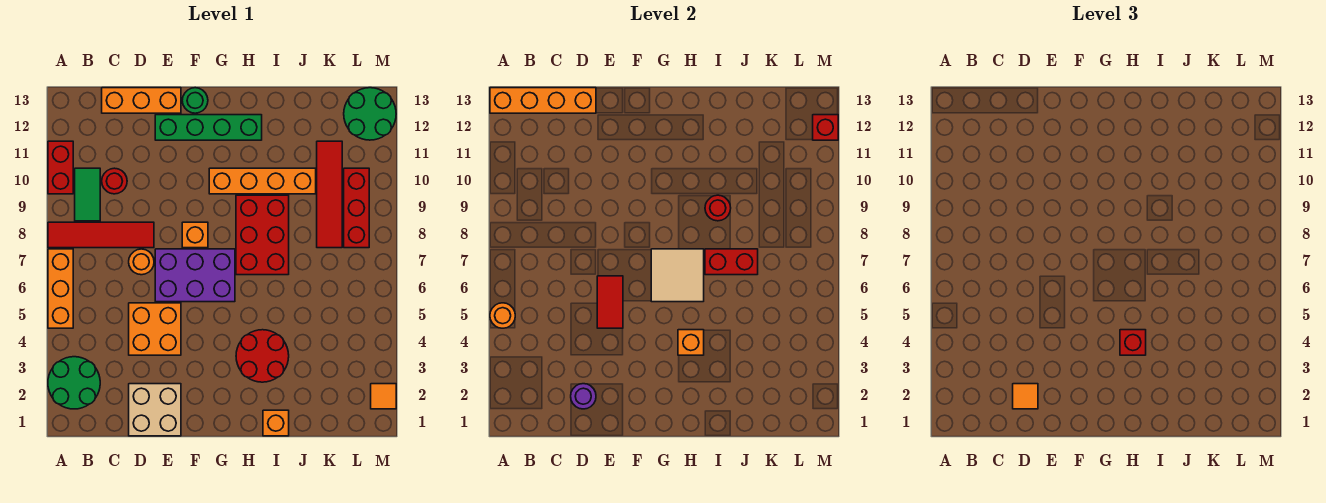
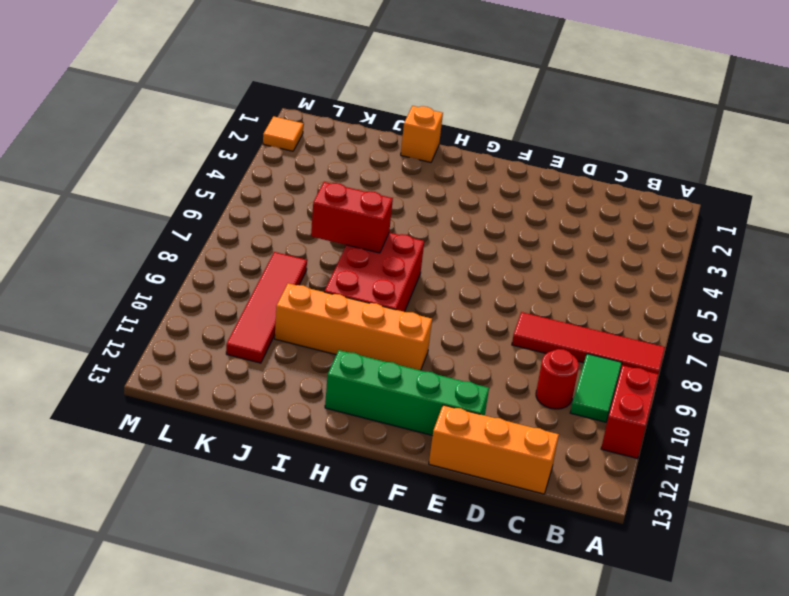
none -> green 2x2 round brick [48,357,100,409]
none -> orange 1x3 brick [48,249,73,328]
none -> tan 2x2 brick [129,384,181,436]
none -> orange 2x2 brick [129,303,181,355]

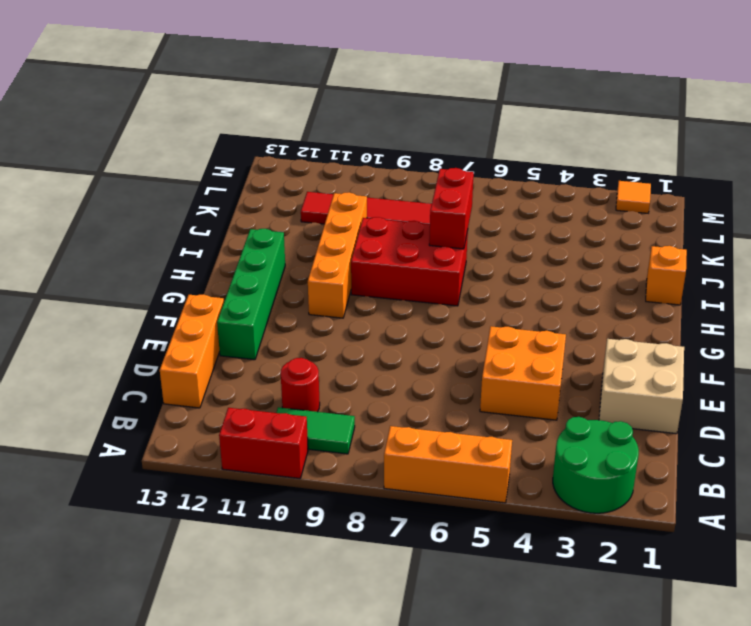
none -> red 1x4 tile [48,222,154,248]
none -> orange 1x1 round brick [129,249,154,275]
none -> purple 2x3 brick [155,249,235,302]
none -> orange 1x1 brick [182,222,208,248]

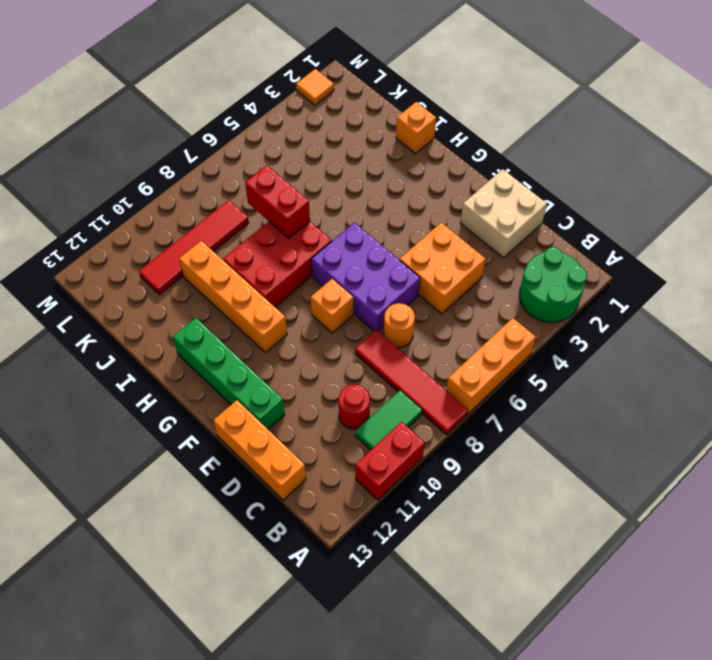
none -> green 1x1 round brick [182,88,208,113]
none -> red 2x2 round brick [236,330,289,382]
none -> red 1x3 brick [344,168,369,248]
none -> green 2x2 round brick [344,88,396,140]

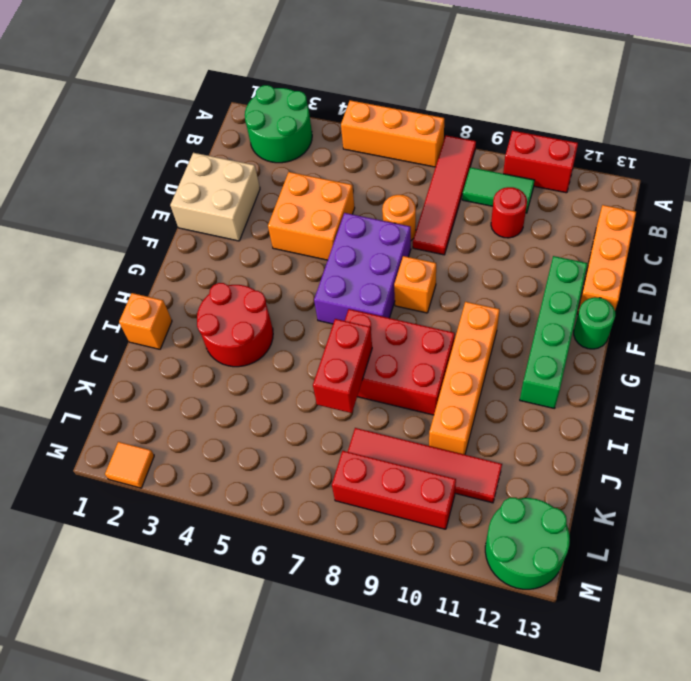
none -> orange 1x1 round brick [490,303,515,328]
none -> orange 1x4 brick [490,88,596,113]
none -> purple 1x1 round brick [571,384,596,409]
none -> red 1x2 tile [597,276,623,328]

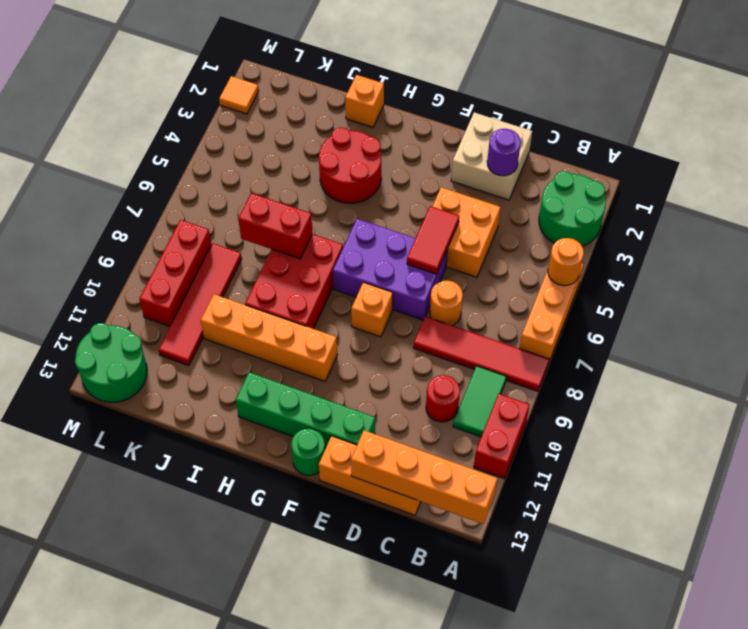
none -> tan 2x2 tile [651,249,704,302]
none -> orange 1x1 brick [678,330,704,355]
none -> red 1x1 round brick [705,195,731,221]
none -> red 1x1 brick [813,115,838,140]

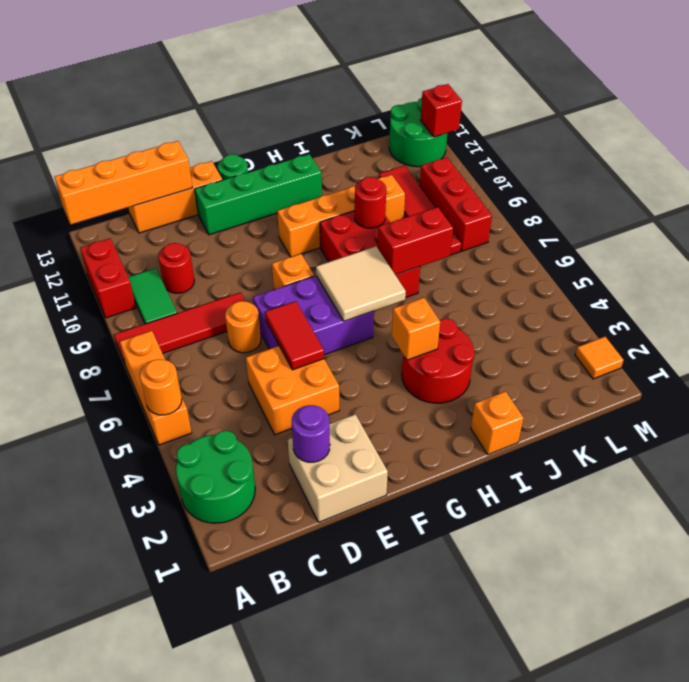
none -> orange 1x1 tile [1013,384,1038,409]
none -> red 1x1 brick [1120,330,1146,355]

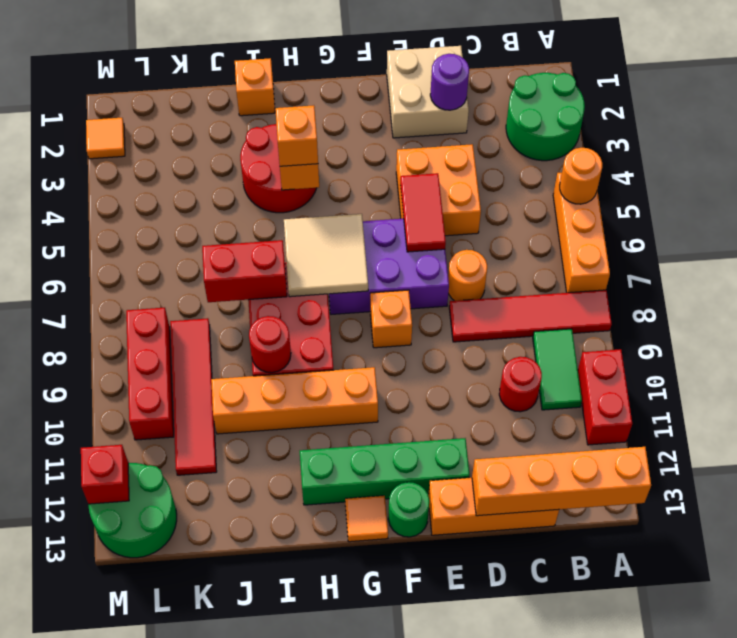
orange 1x1 tile [345,496,388,542] -> orange 1x1 tile moved to [1013,384,1038,409]
orange 1x1 brick [275,105,318,166] -> red 1x1 brick [1120,330,1146,355]

